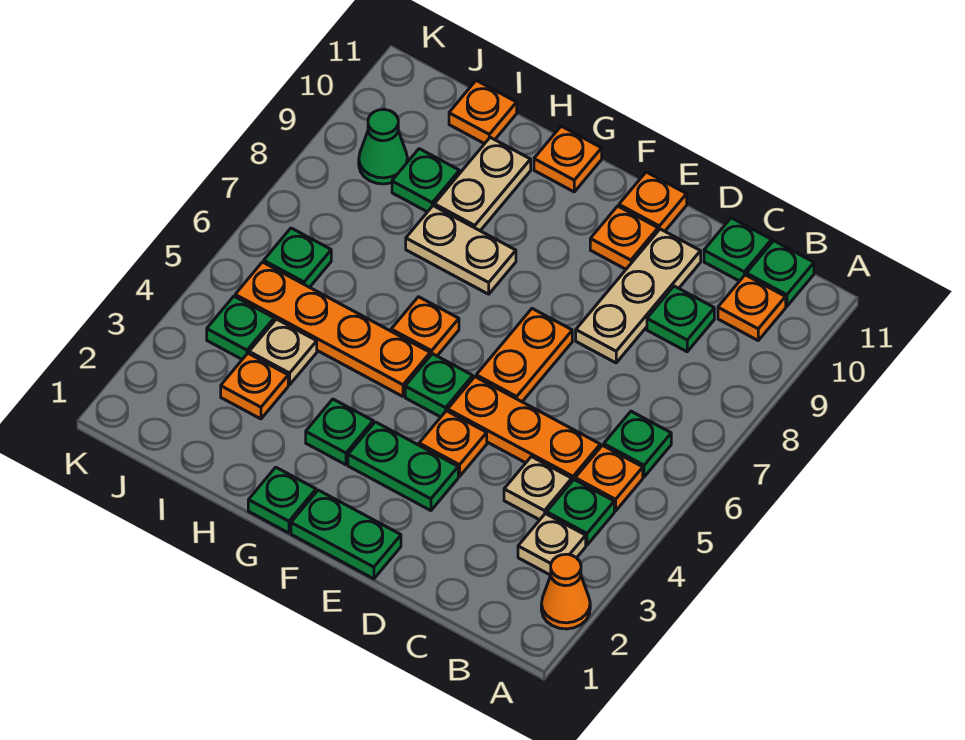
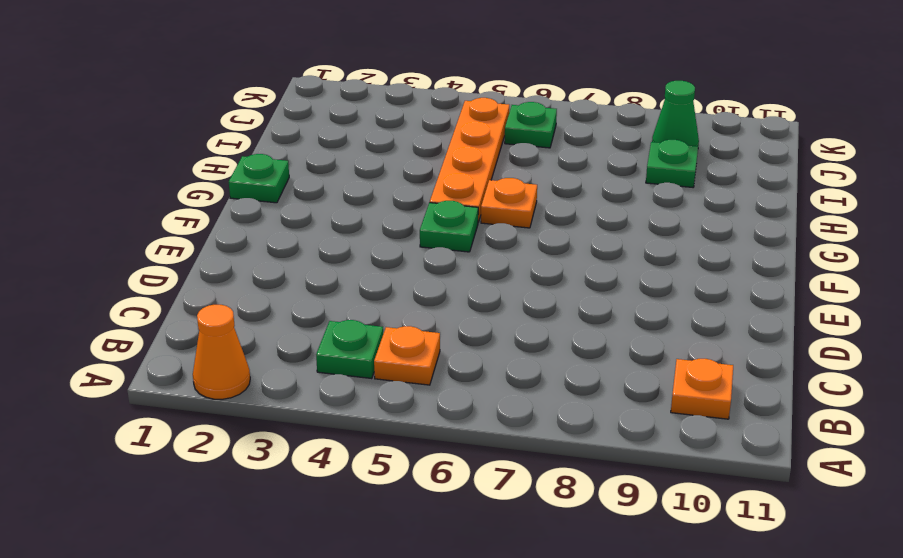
none -> tan 1x1 plate [518,514,586,575]
none -> green 1x1 plate [604,411,671,477]
none -> green 1x1 plate [746,241,814,306]
none -> tan 1x1 plate [504,457,572,520]

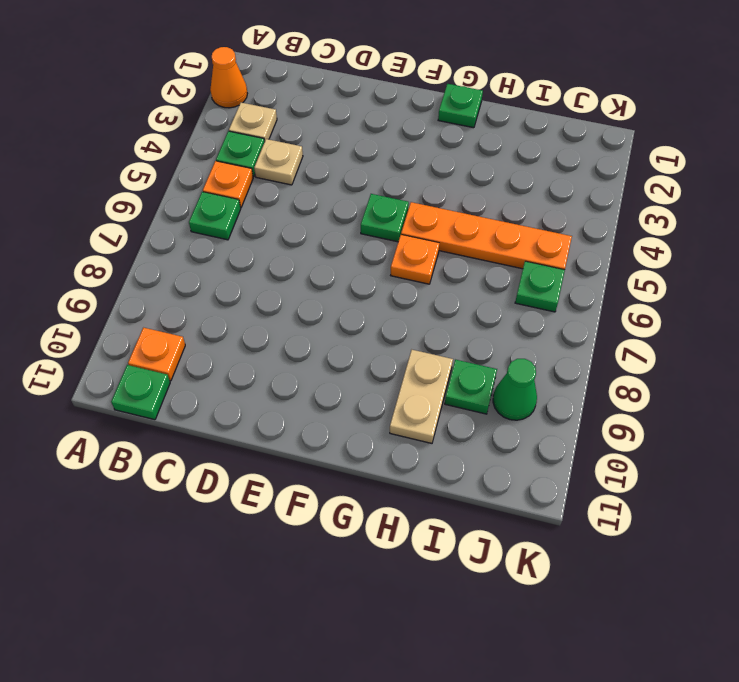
none -> orange 1x3 plate [448,377,600,481]
none -> green 1x1 plate [647,286,714,352]
none -> green 1x1 plate [704,218,772,281]
none -> tan 1x3 plate [576,229,701,363]

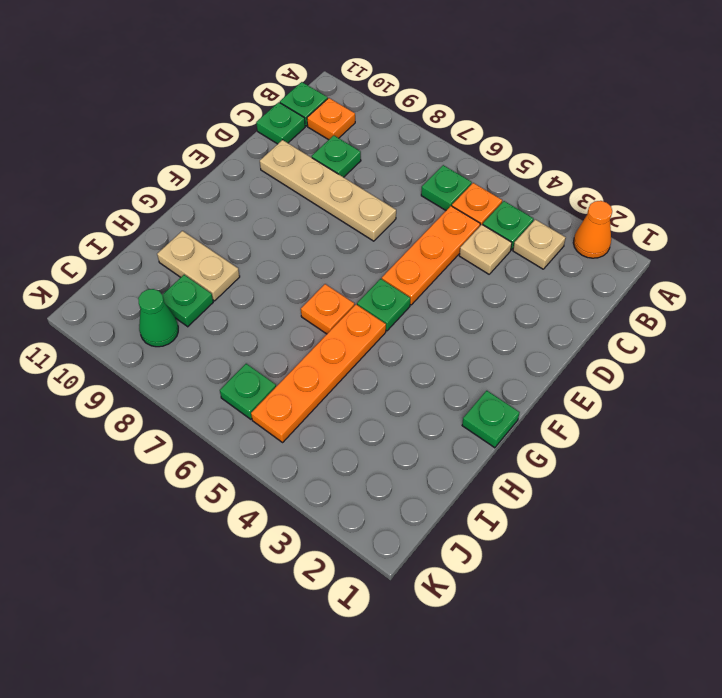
tan 1x4 plate [260,140,396,241] -> tan 1x3 plate [576,229,701,363]
none -> green 1x2 plate [291,490,401,579]
none -> green 1x2 plate [348,422,458,511]
none -> orange 1x1 plate [419,411,487,476]
none -> orange 1x2 plate [476,309,572,402]

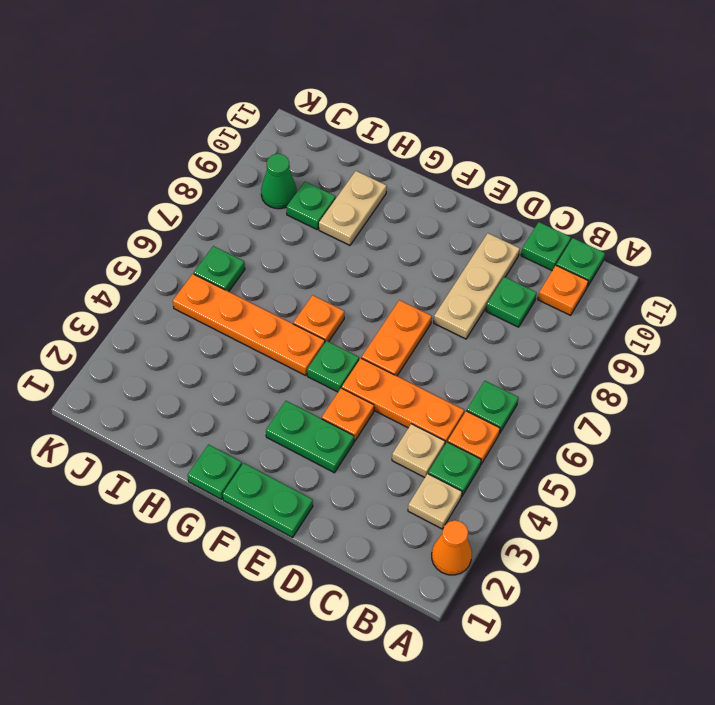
none -> orange 1x1 plate [590,206,658,269]
none -> orange 1x1 plate [619,172,687,231]
none -> green 1x1 plate [306,399,373,465]
none -> tan 1x2 plate [406,206,516,294]

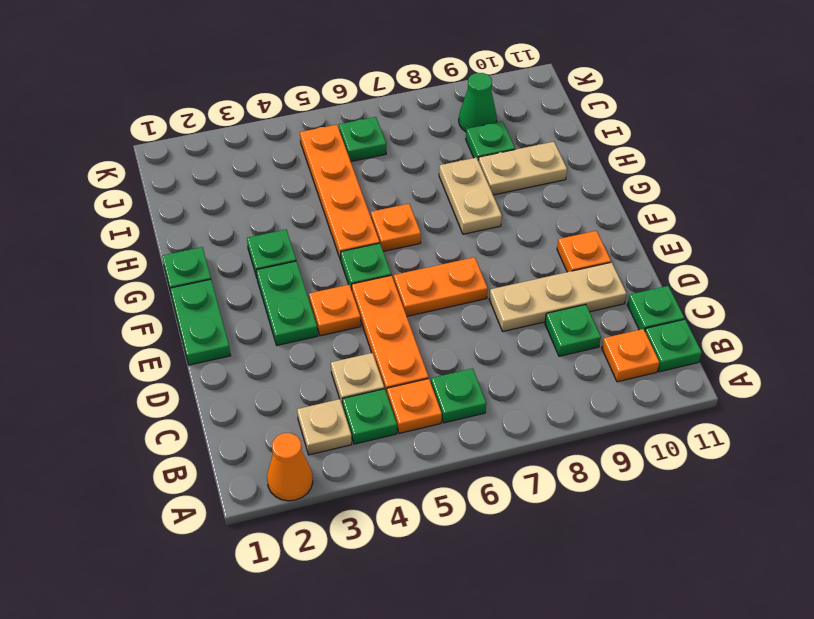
none -> orange 1x1 plate [619,172,687,231]
none -> orange 1x1 plate [534,126,602,192]
none -> orange 1x1 plate [221,353,288,419]
none -> tan 1x1 plate [249,319,317,385]

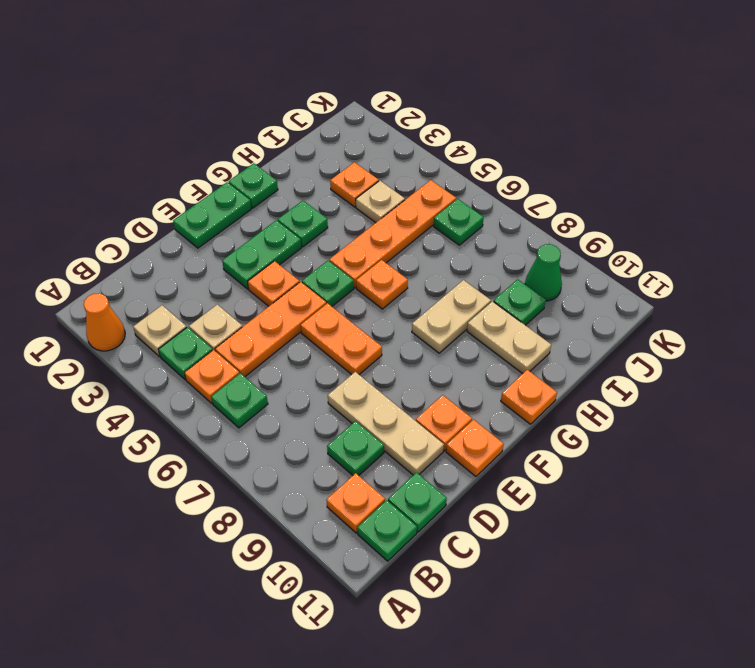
none -> orange 1x1 plate [449,80,517,144]
none -> green 1x1 plate [207,296,274,359]

